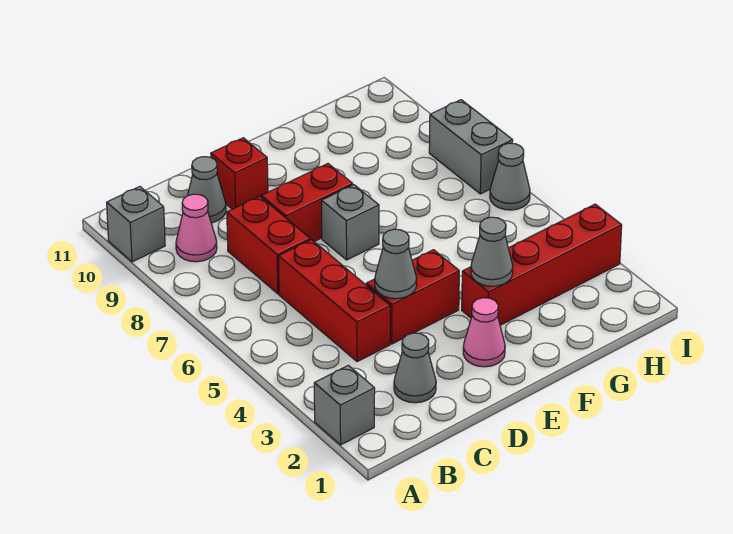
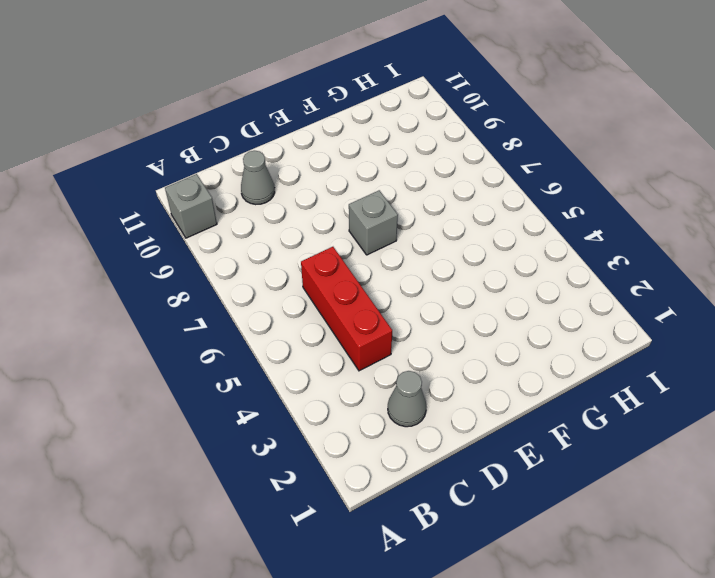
none -> grey 1x1 brick [314,365,375,445]
none -> pink 1x1 cone [176,194,217,262]
none -> red 1x2 brick [227,196,310,294]

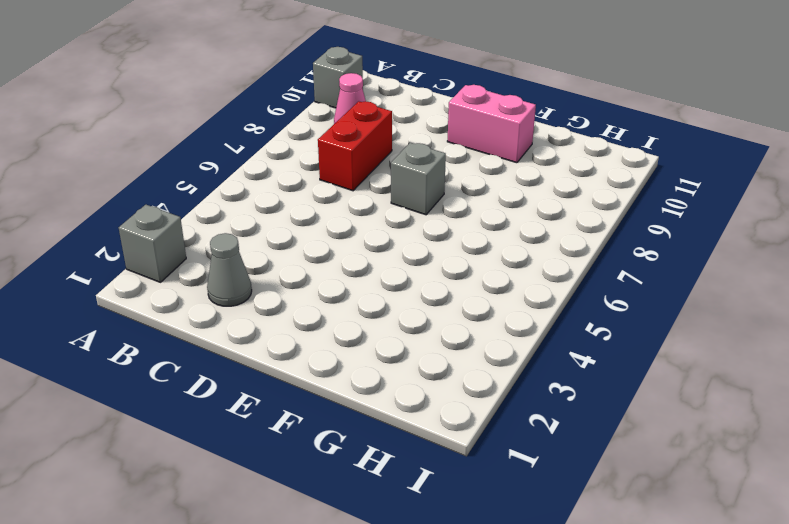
pink 1x2 brick [447,85,536,163] -> none
none -> red 1x3 brick [278,240,390,362]
none -> grey 1x1 cone [188,157,226,223]
none -> red 1x2 brick [366,250,459,344]

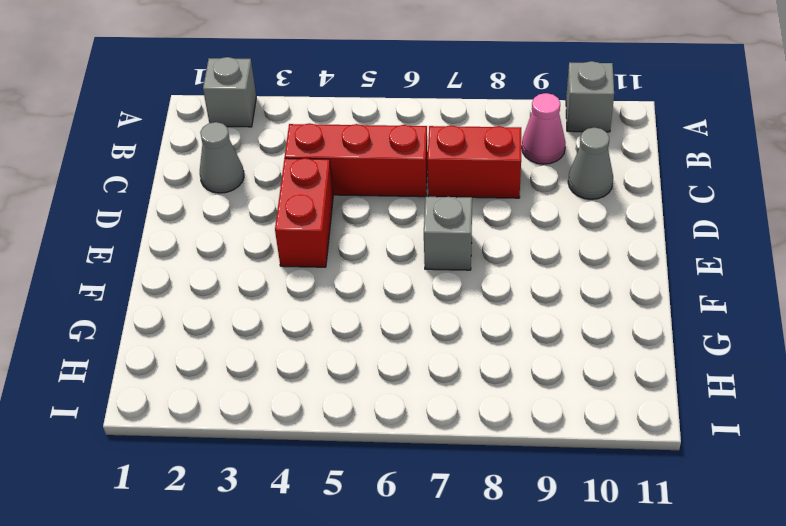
none -> red 1x2 brick [261,164,353,242]
none -> red 1x1 brick [211,138,268,209]
none -> pink 1x1 cone [463,298,505,367]

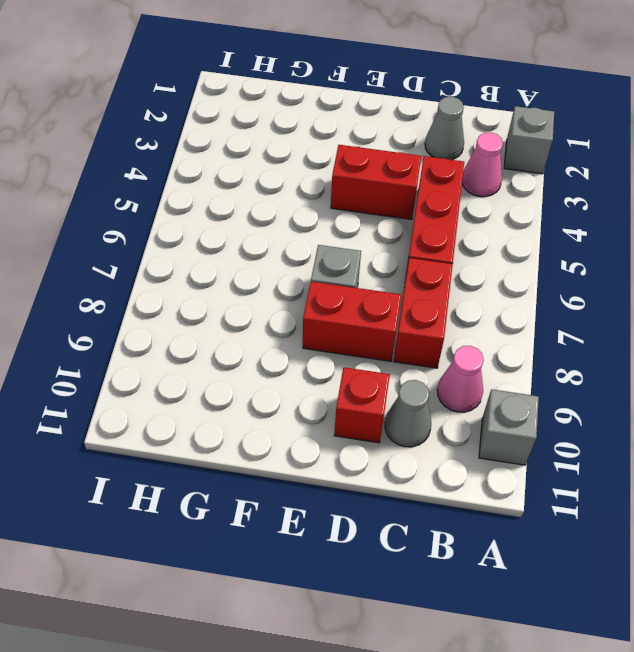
pink 1x1 cone [462,132,503,197] -> pink 1x1 cone moved to [463,298,505,367]
none -> red 1x4 brick [462,204,622,325]
none -> grey 1x1 cone [490,143,530,210]
none -> grey 1x2 brick [429,100,513,194]

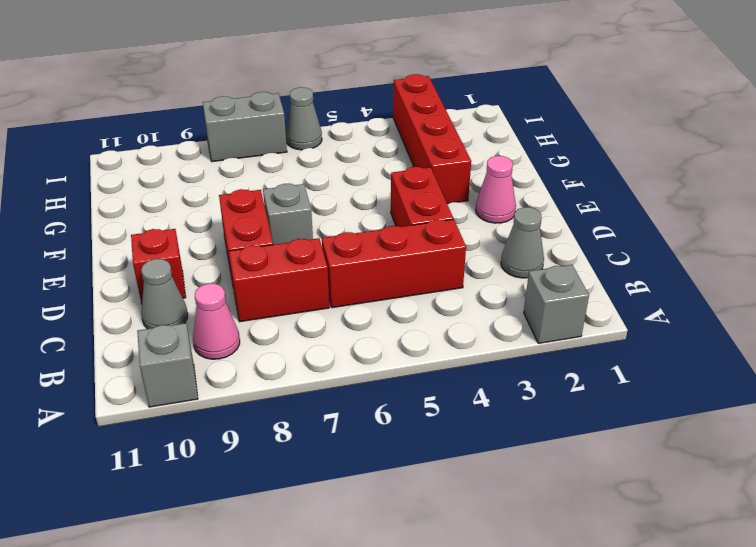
none -> grey 1x1 cone [375,229,417,299]
none -> grey 1x1 cone [471,217,513,286]

